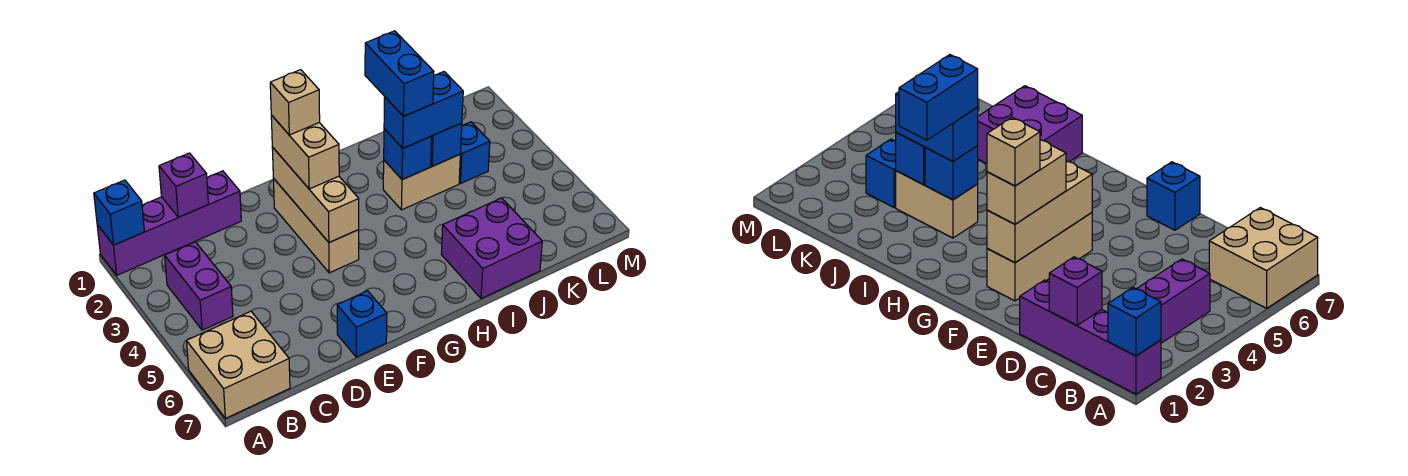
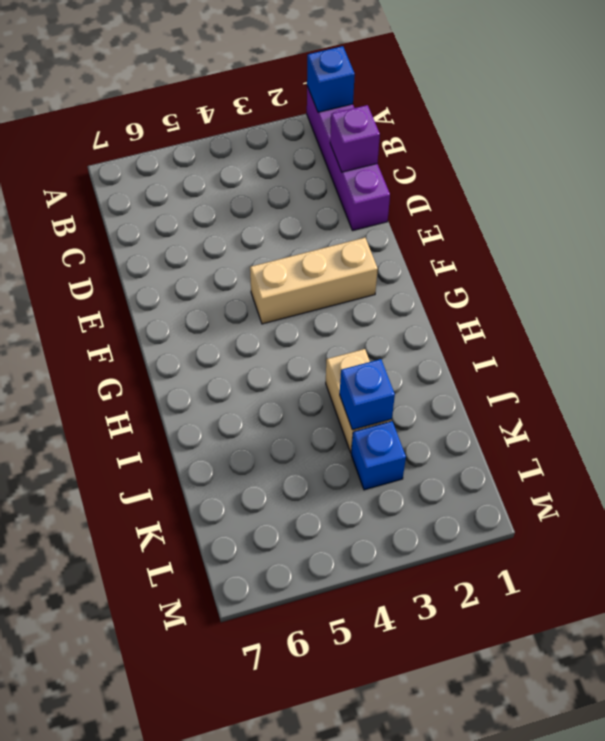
none -> tan 2x2 brick [187,311,290,418]
none -> purple 1x2 brick [165,242,233,330]
none -> blue 1x1 brick [337,291,387,357]

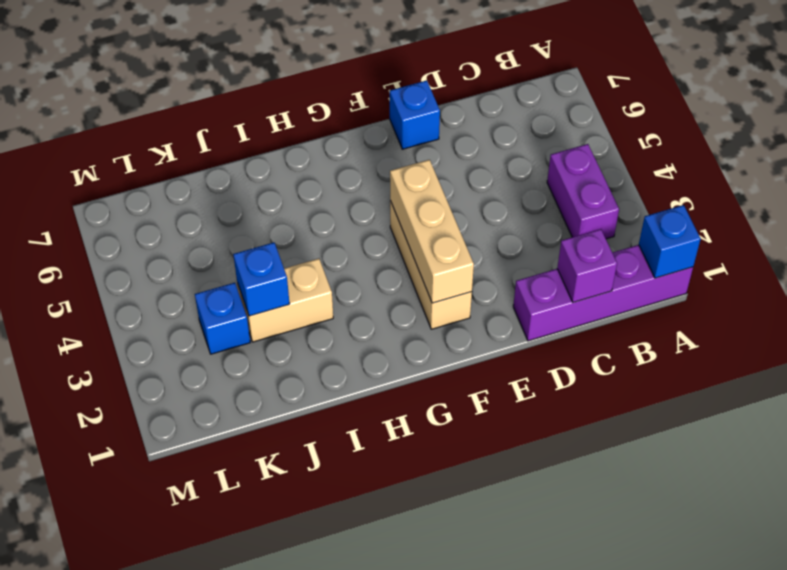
none -> tan 2x2 brick [187,311,290,418]
none -> purple 2x2 brick [441,198,542,299]
none -> blue 1x1 brick [384,129,432,180]

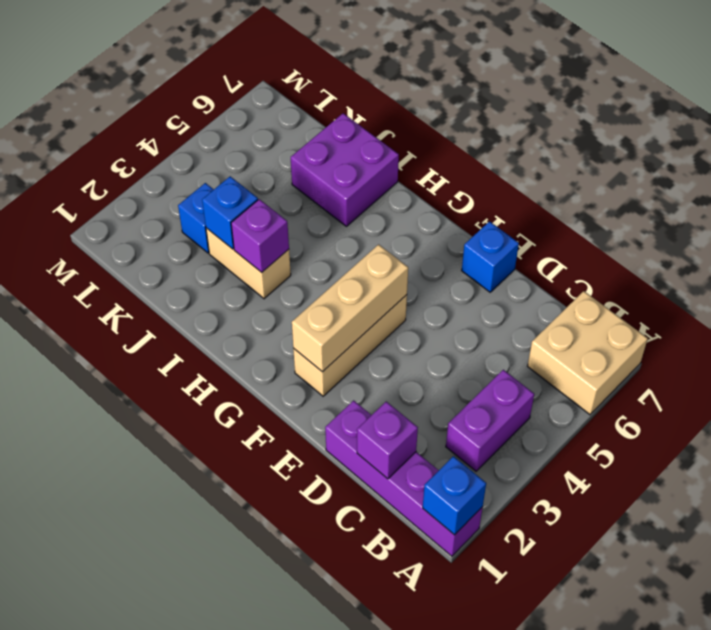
purple 1x1 brick [231,199,289,272] -> blue 1x1 brick [384,129,432,180]
none -> tan 1x2 brick [271,115,339,189]
none -> blue 1x2 brick [384,72,463,148]
none -> tan 1x1 brick [270,70,320,135]

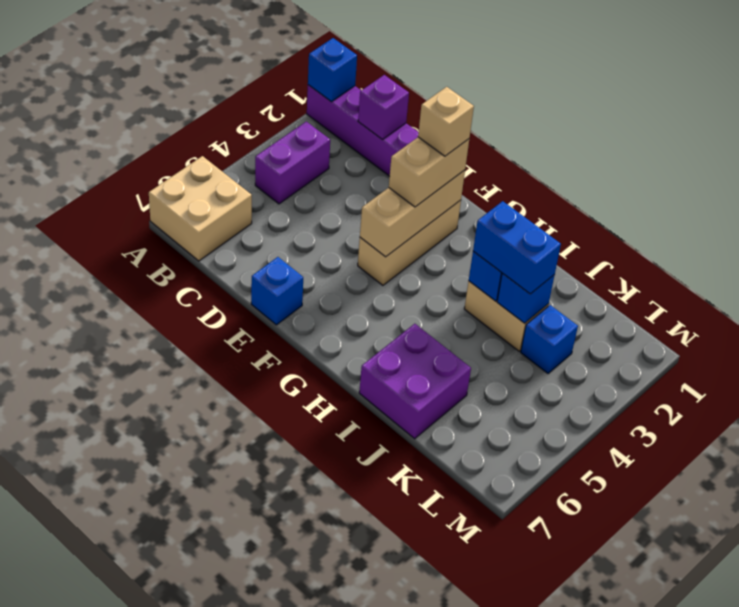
none -> blue 1x2 brick [365,31,434,116]

